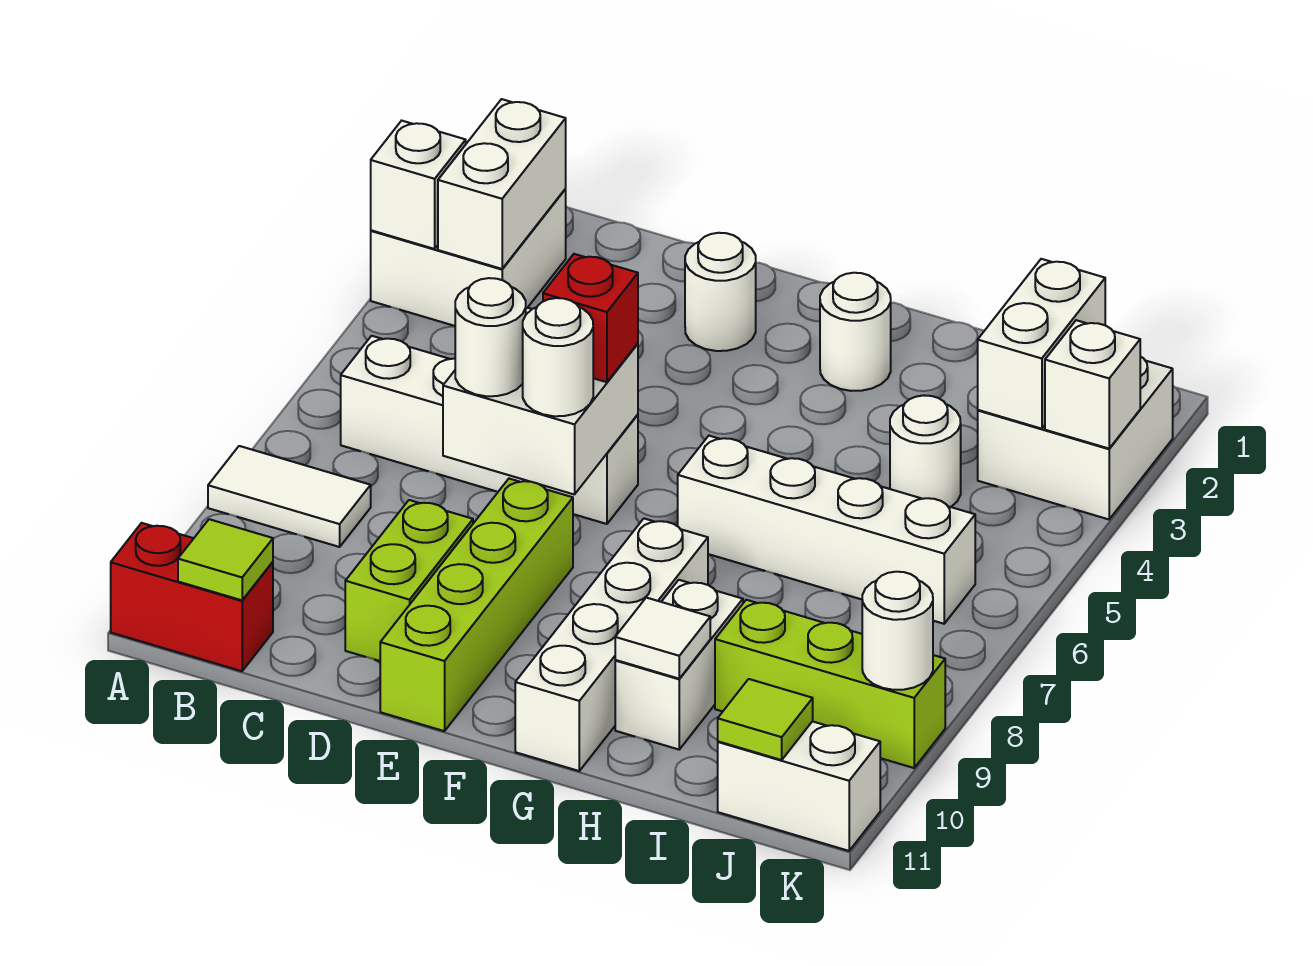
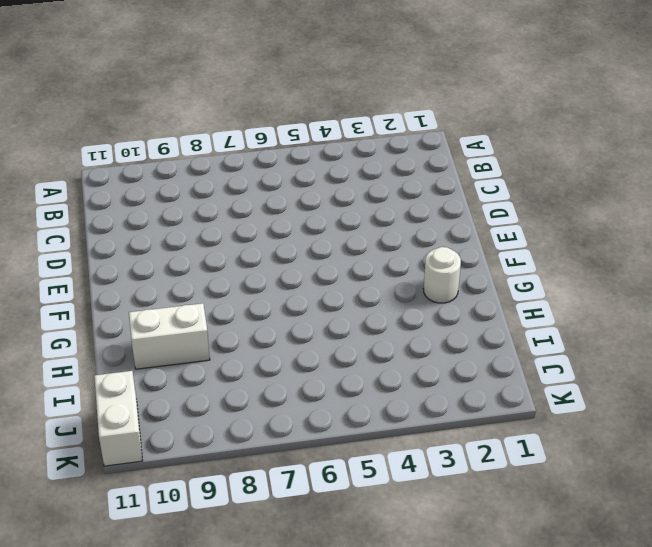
none -> white 2x2 brick [371,189,566,326]
none -> white 1x2 tile [208,446,371,547]
none -> red 1x2 brick [111,523,273,671]

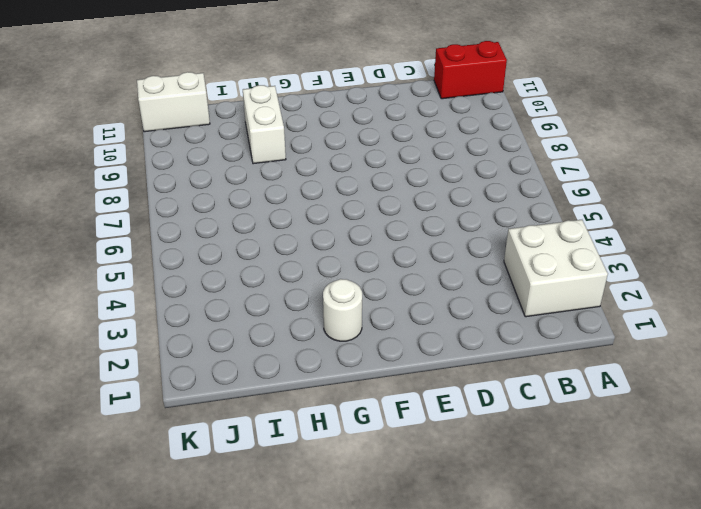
none -> white 1x2 tile [208,446,371,547]
none -> white 1x4 brick [341,336,638,524]
none -> lime 1x2 brick [345,500,473,661]

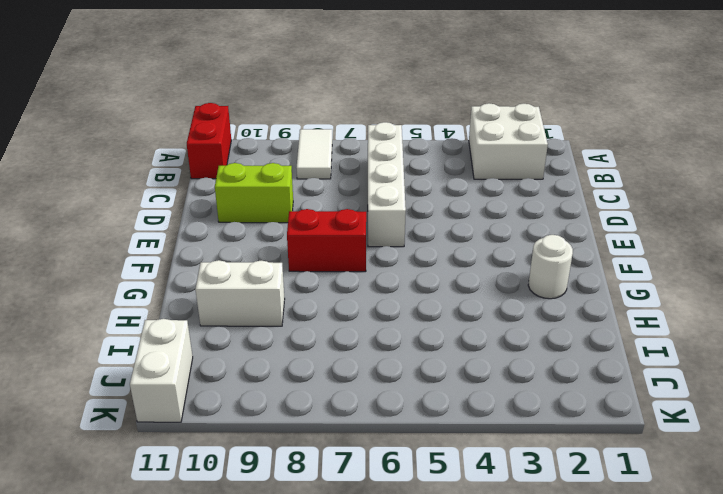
red 1x2 brick [287,209,366,272] -> none
none -> white 1x1 round brick [685,233,756,351]
none -> lime 1x4 brick [380,479,573,731]
none -> white 1x4 brick [678,436,975,624]

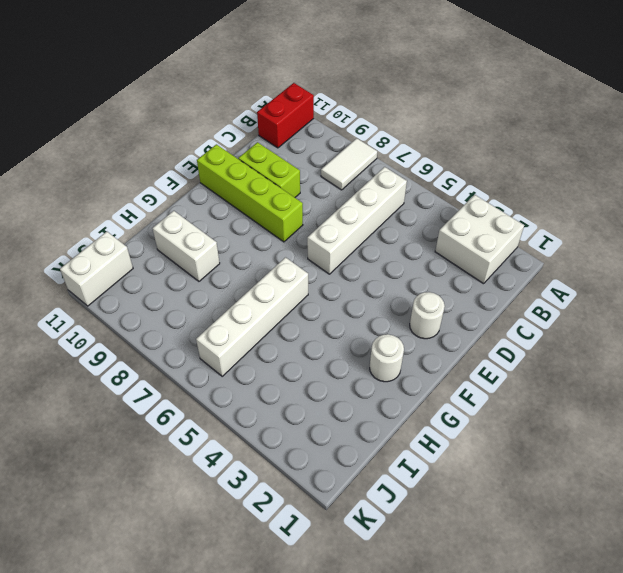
none -> white 1x4 brick [515,519,708,771]
none -> white 1x1 round brick [890,395,961,507]
none -> lime 1x3 brick [715,600,945,768]

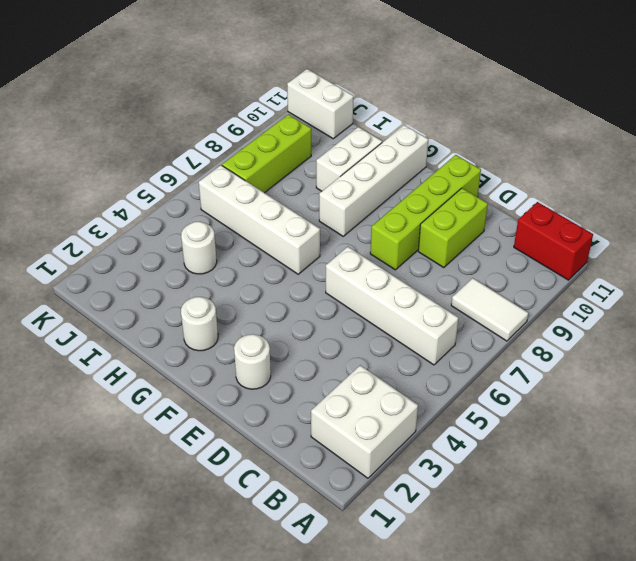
lime 1x3 brick [222,114,311,193] -> lime 1x3 brick turned to [715,600,945,768]
none -> white 2x2 brick [978,356,1173,519]
none -> white 1x1 brick [371,121,466,249]
none -> white 1x2 brick [438,99,566,269]

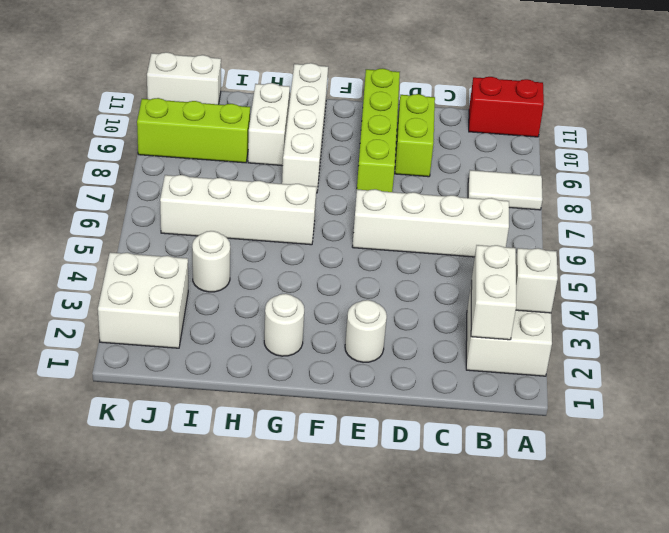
none -> lime 1x1 tile [178,519,273,600]
none -> white 2x2 brick [443,308,638,495]
none -> white 1x1 tile [615,598,710,679]

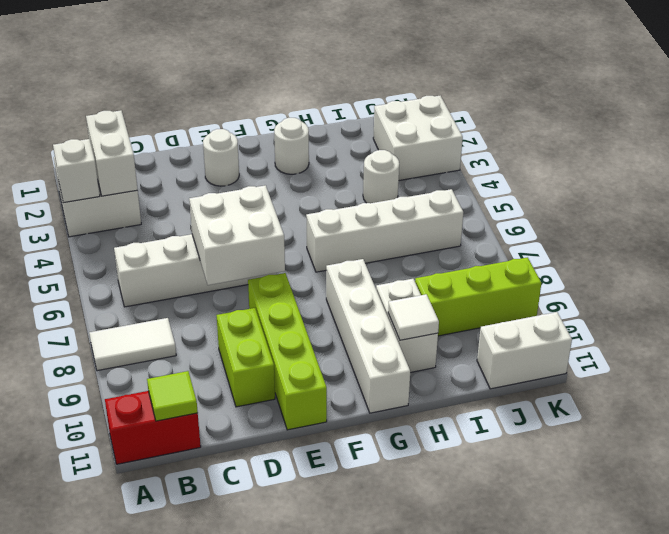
none -> white 1x2 brick [978,259,1105,429]
none -> lime 1x1 tile [718,679,813,760]
none -> white 1x1 brick [1045,320,1140,449]

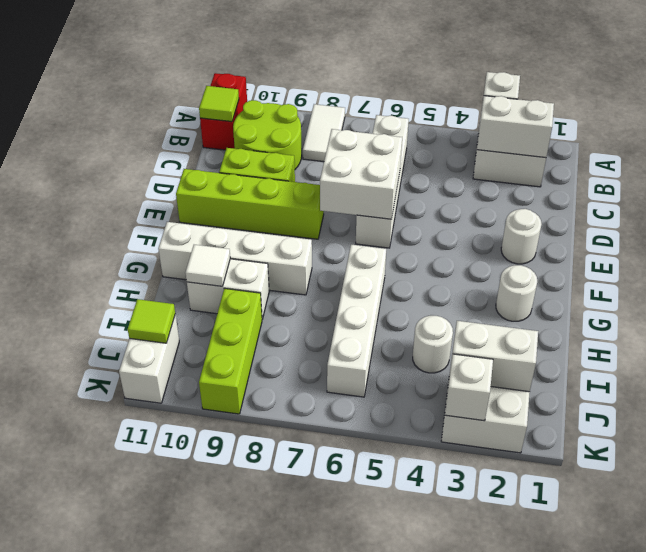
lime 2x2 round brick [233,100,302,169] -> none
none -> white 1x1 round brick [862,572,933,690]
none -> white 1x1 round brick [455,278,526,396]
none -> red 1x1 brick [543,254,638,382]

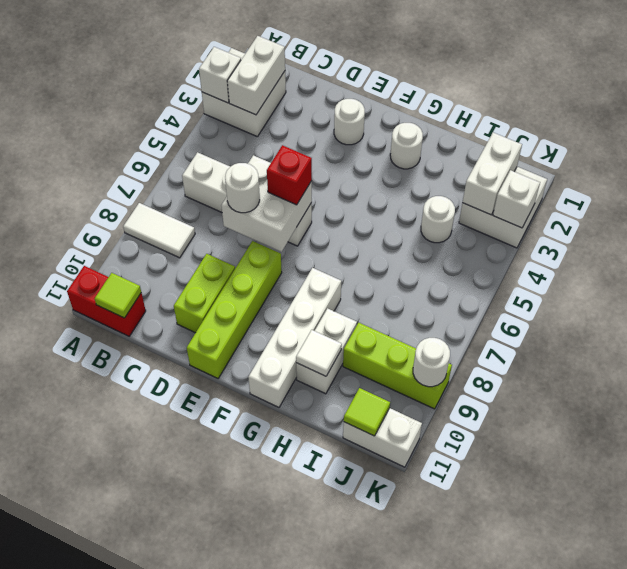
none -> white 1x4 brick [678,436,975,624]
none -> white 1x1 round brick [523,298,593,416]

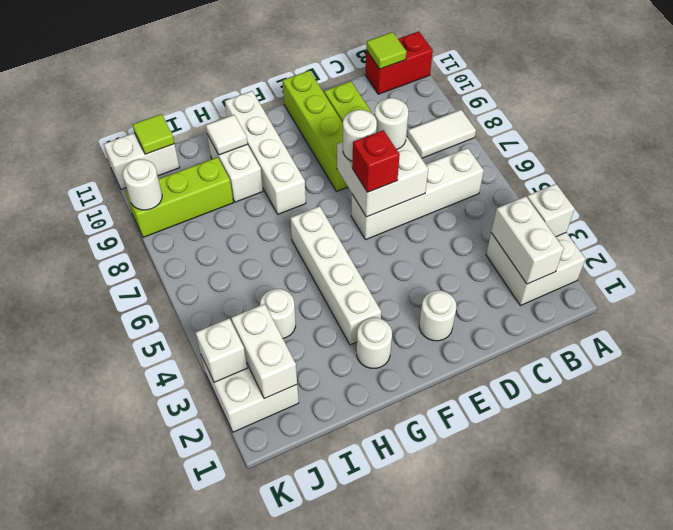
white 1x4 brick [290,206,381,345] -> white 1x4 brick turned to [678,436,975,624]

